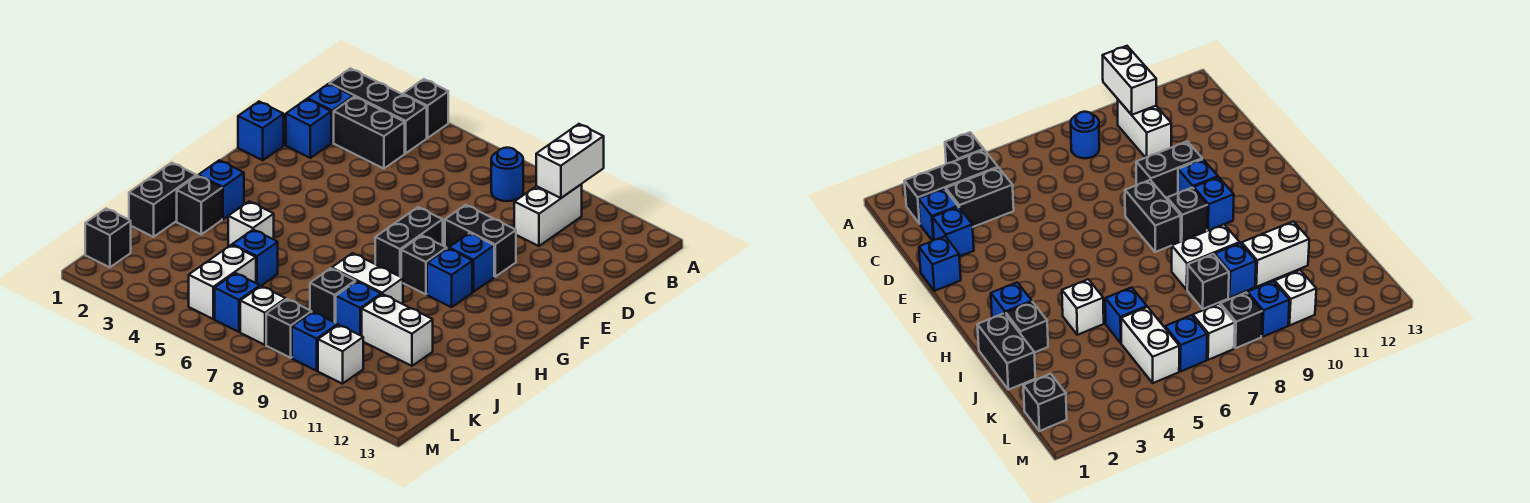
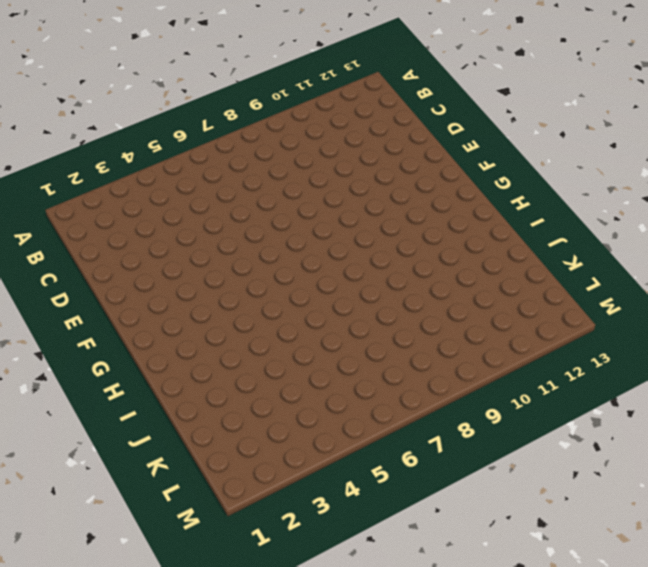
none -> black 1x1 brick [403,79,448,138]
none -> black 1x3 brick [330,68,427,153]
none -> blue 1x1 round brick [491,148,523,201]
none -> white 1x2 brick [514,184,582,246]

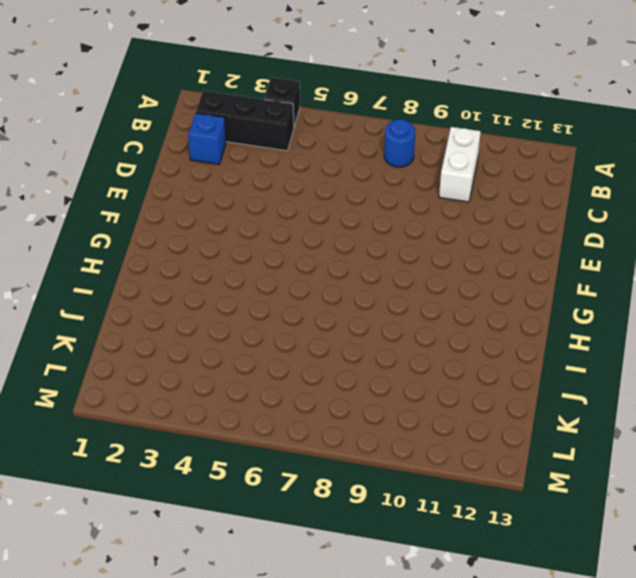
none -> black 1x2 brick [334,97,405,169]
none -> blue 1x1 brick [286,99,331,158]
none -> blue 1x1 brick [238,102,284,160]
none -> black 1x2 brick [445,205,516,277]

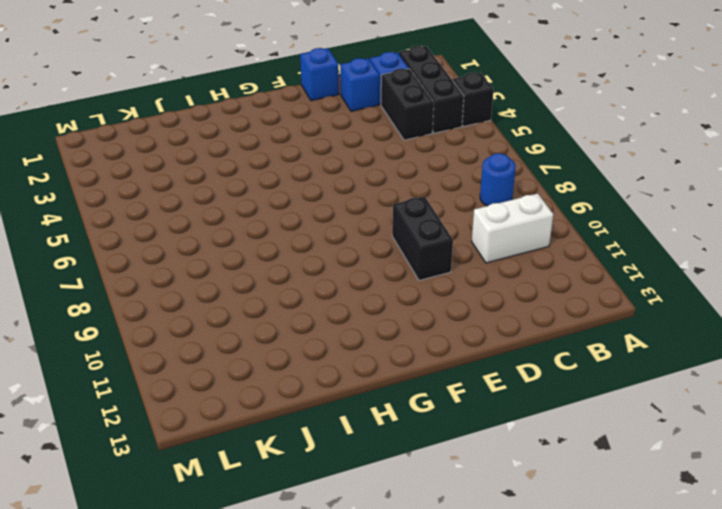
none -> black 1x2 brick [375,207,443,277]
none -> blue 1x1 brick [449,233,494,292]
none -> black 1x1 brick [401,236,447,294]
none -> blue 1x1 brick [427,248,472,307]

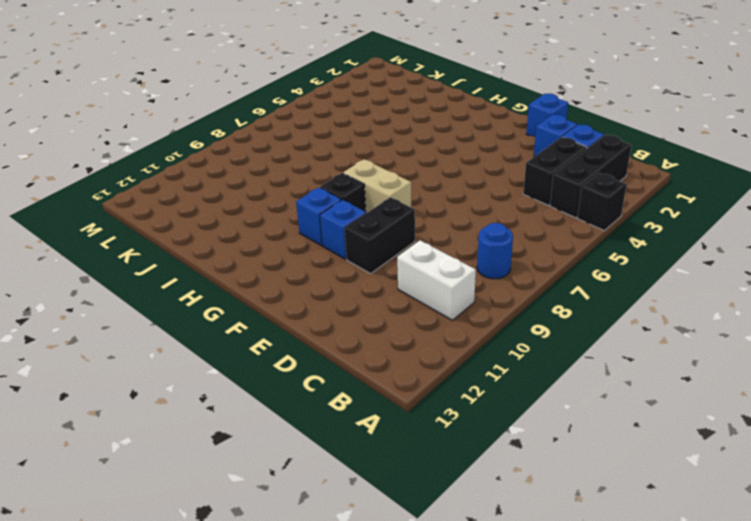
tan 1x2 brick [343,159,411,213] -> black 1x2 brick [375,207,443,277]
none -> blue 1x1 brick [198,160,244,219]
none -> black 1x2 brick [129,163,196,237]
none -> black 1x1 brick [177,176,222,234]
none -> white 1x1 brick [228,201,274,247]

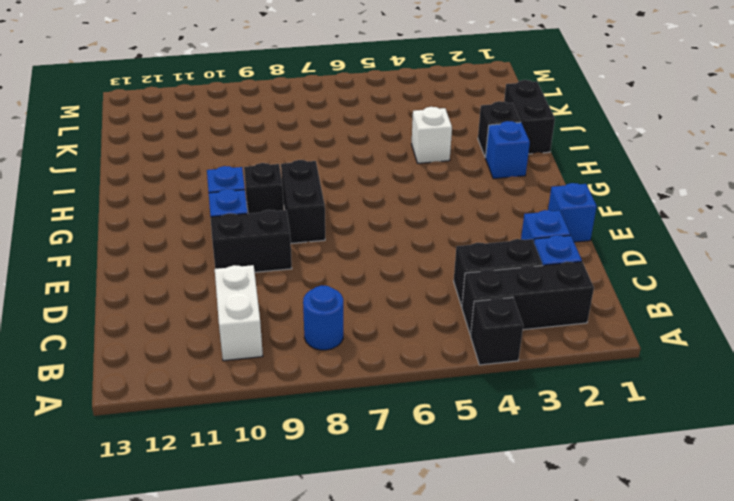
none -> white 1x2 brick [332,253,403,304]
none -> blue 1x1 brick [232,230,278,286]
none -> black 1x1 brick [310,268,355,323]
none -> blue 1x1 brick [336,281,381,336]

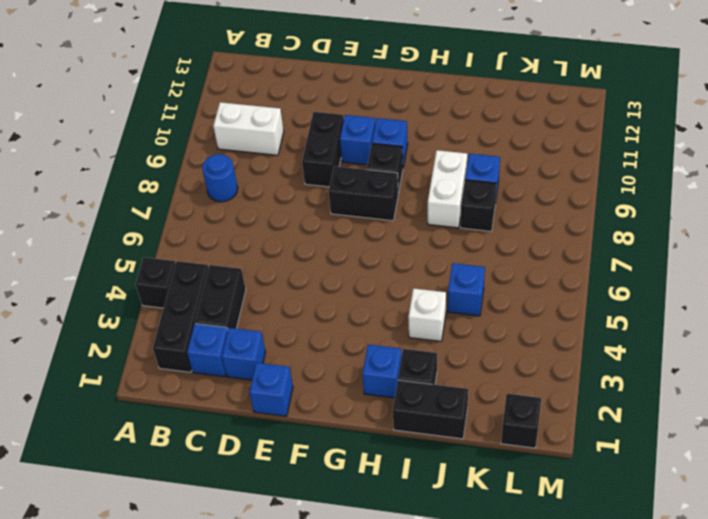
none -> white 1x2 brick [362,294,433,366]
none -> white 1x2 brick [189,245,256,319]
none -> blue 1x1 brick [215,273,260,332]
none -> white 1x1 brick [240,286,286,345]

